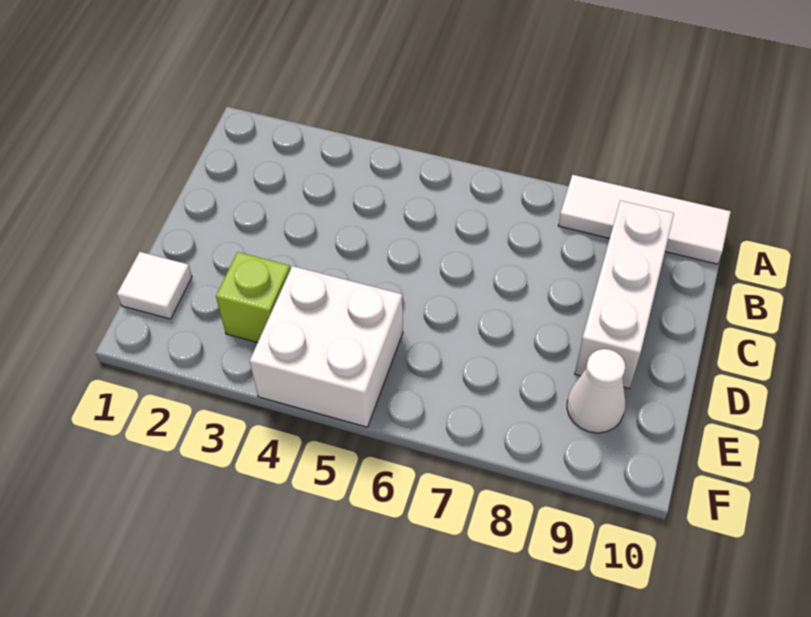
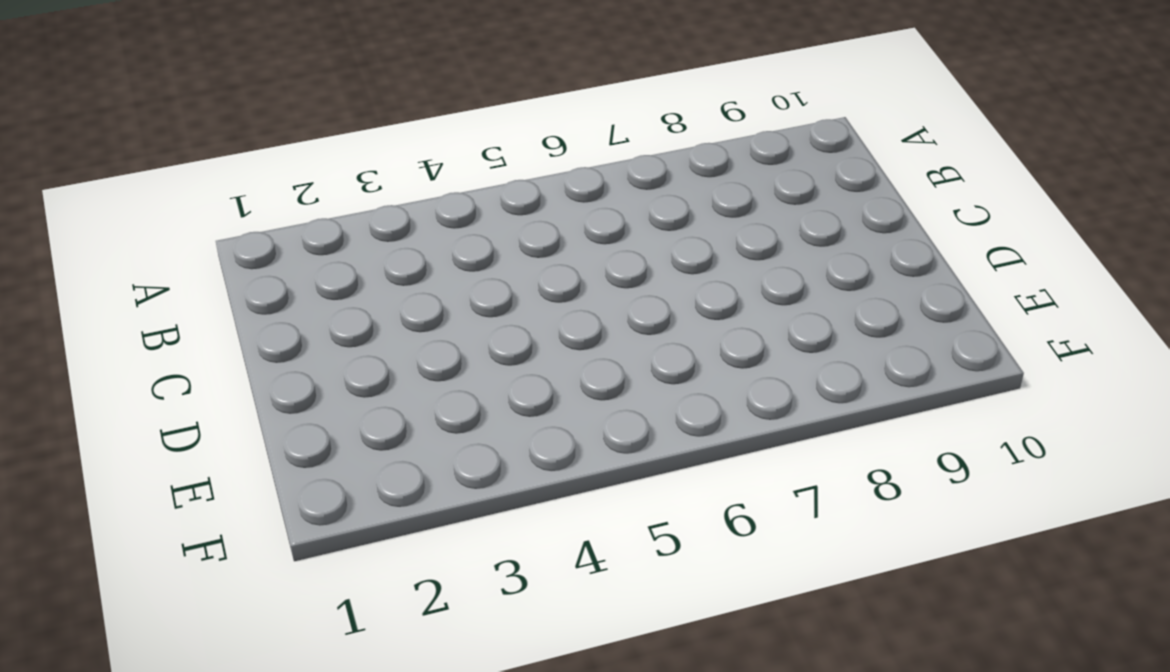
none -> white 1x3 tile [558,175,731,264]
none -> white 1x3 brick [575,201,674,389]

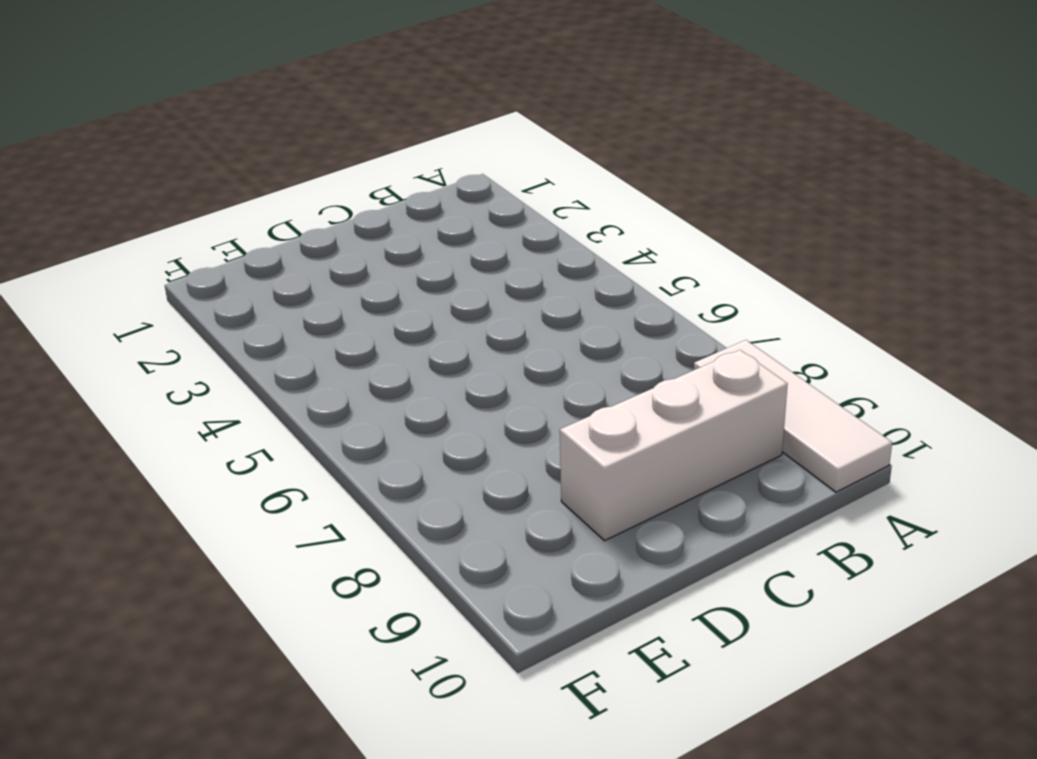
none -> white 1x1 tile [117,252,192,319]
none -> lime 1x1 brick [216,252,290,343]

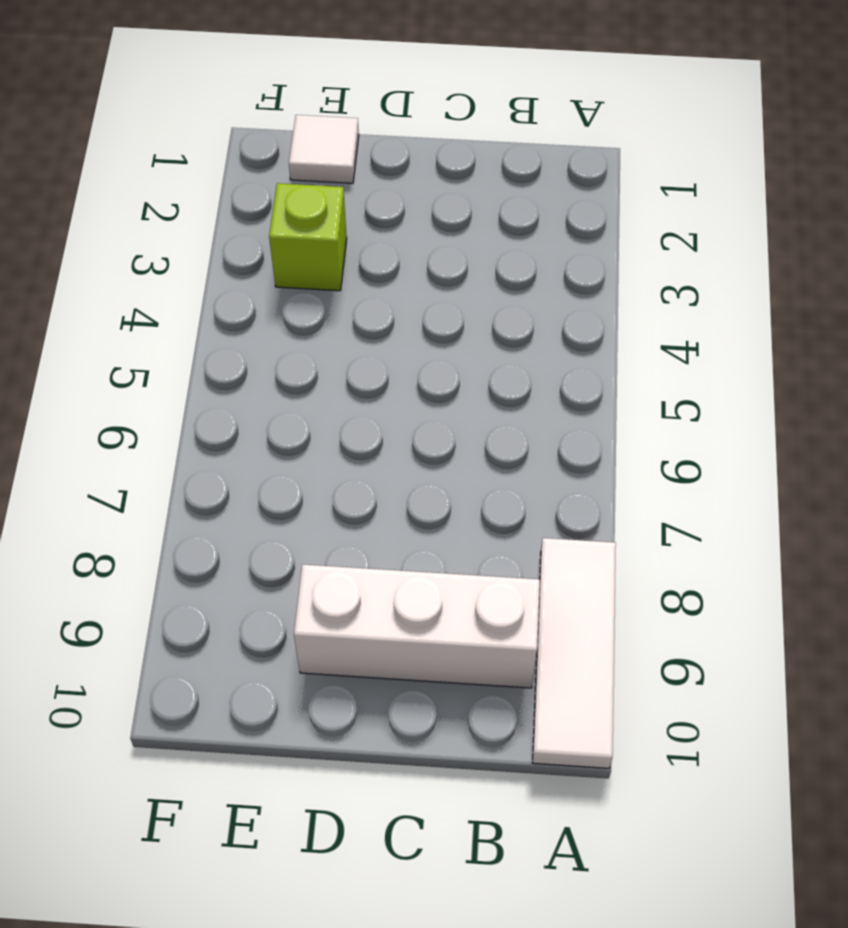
none -> white 2x2 brick [250,266,403,427]
none -> white 1x1 cone [567,349,626,433]

